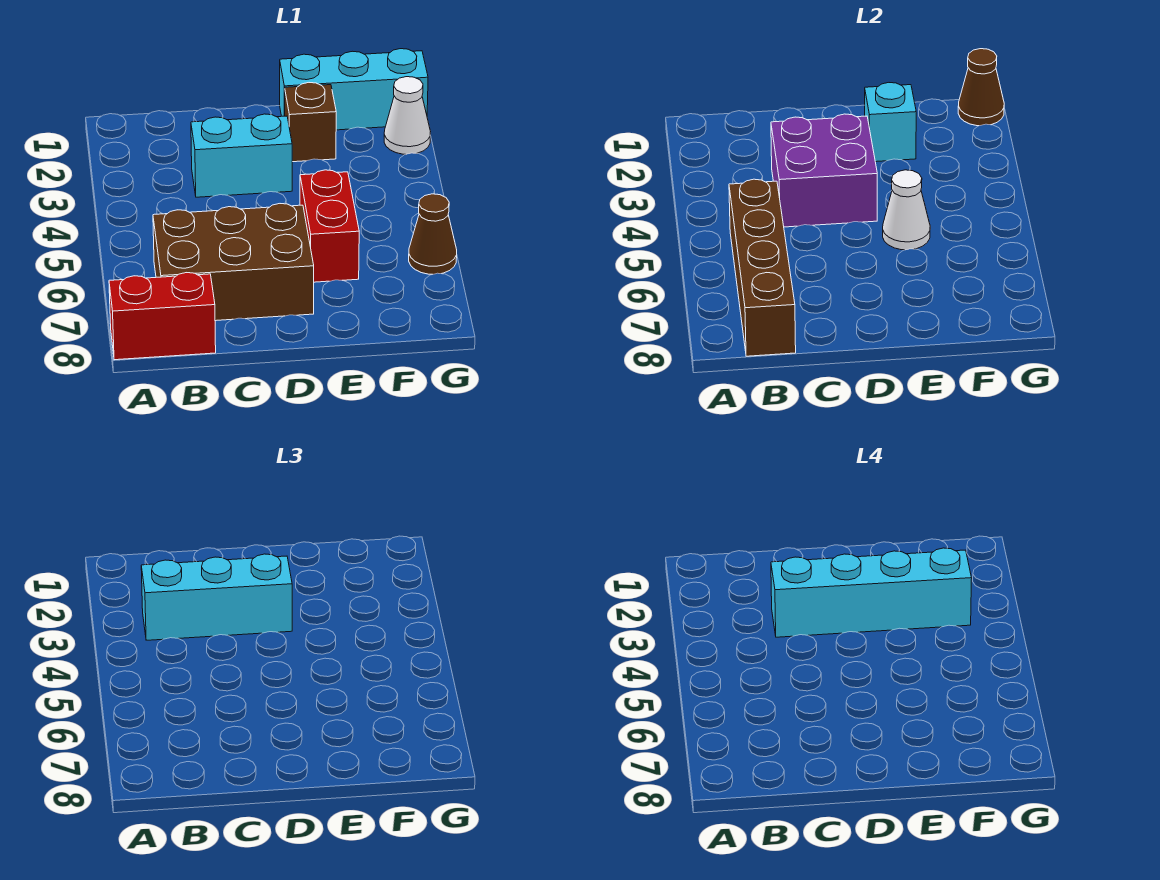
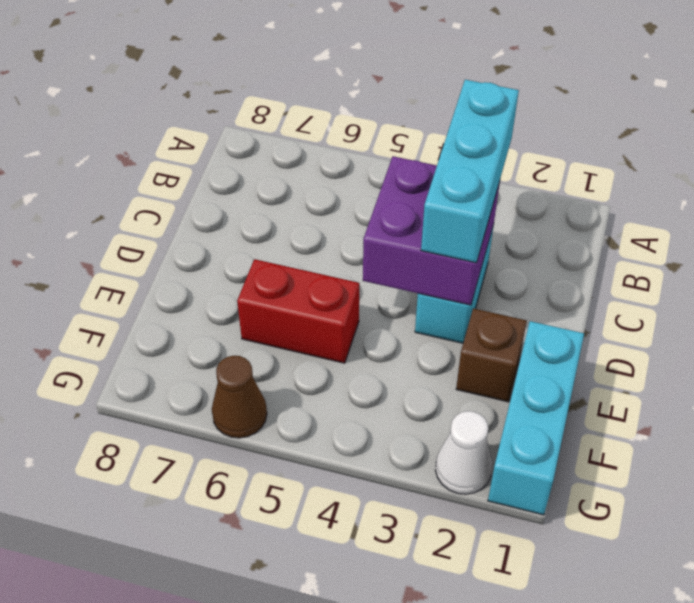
none -> red 1x2 brick [109,273,216,360]
none -> brown 2x3 brick [153,204,314,321]
none -> brown 1x4 brick [729,179,796,356]

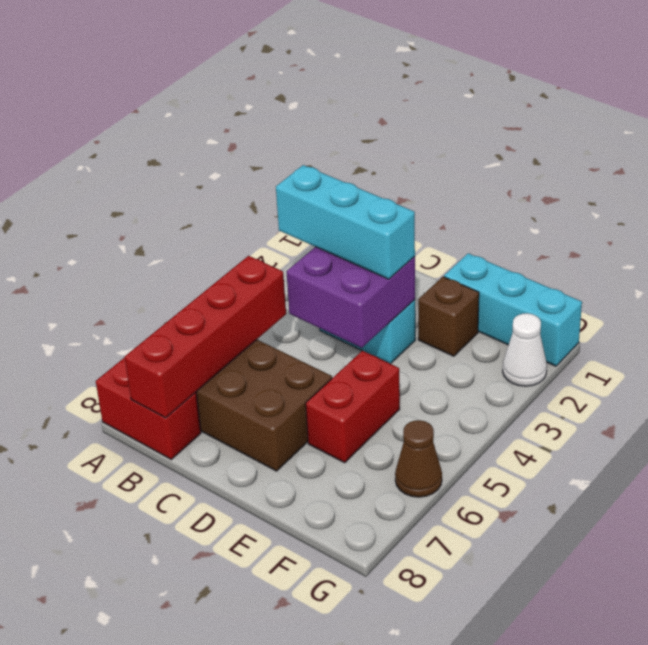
red 1x4 brick [125,256,286,418] -> brown 1x4 brick [729,179,796,356]
none -> cyan 1x1 brick [865,83,916,162]
none -> white 1x1 cone [883,170,930,250]
none -> brown 1x1 cone [958,49,1004,126]

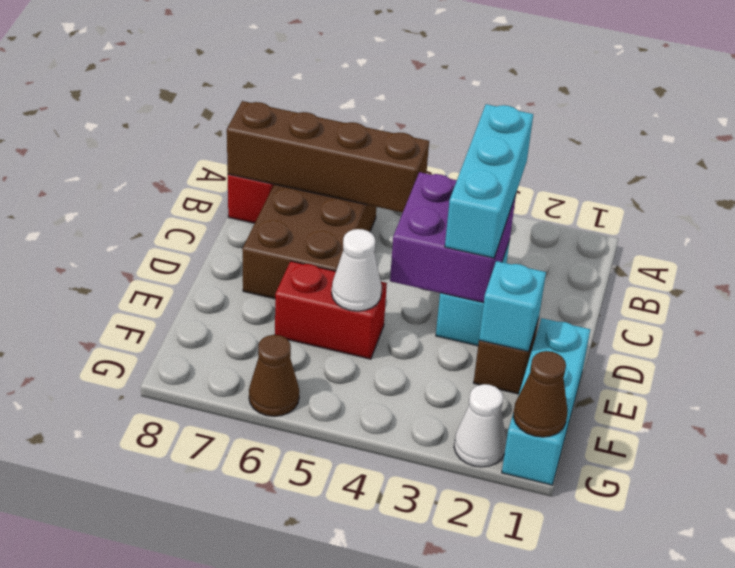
none -> cyan 1x4 brick [771,548,972,637]

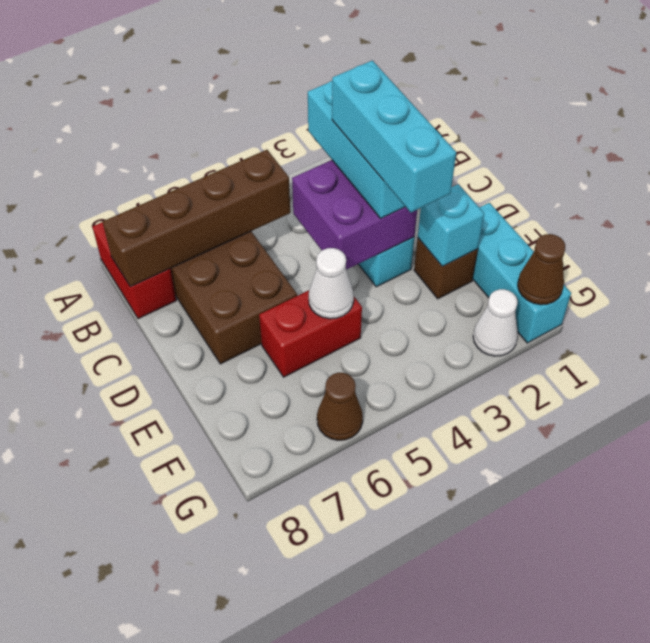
cyan 1x3 brick [332,61,456,212] -> cyan 1x4 brick [771,548,972,637]

